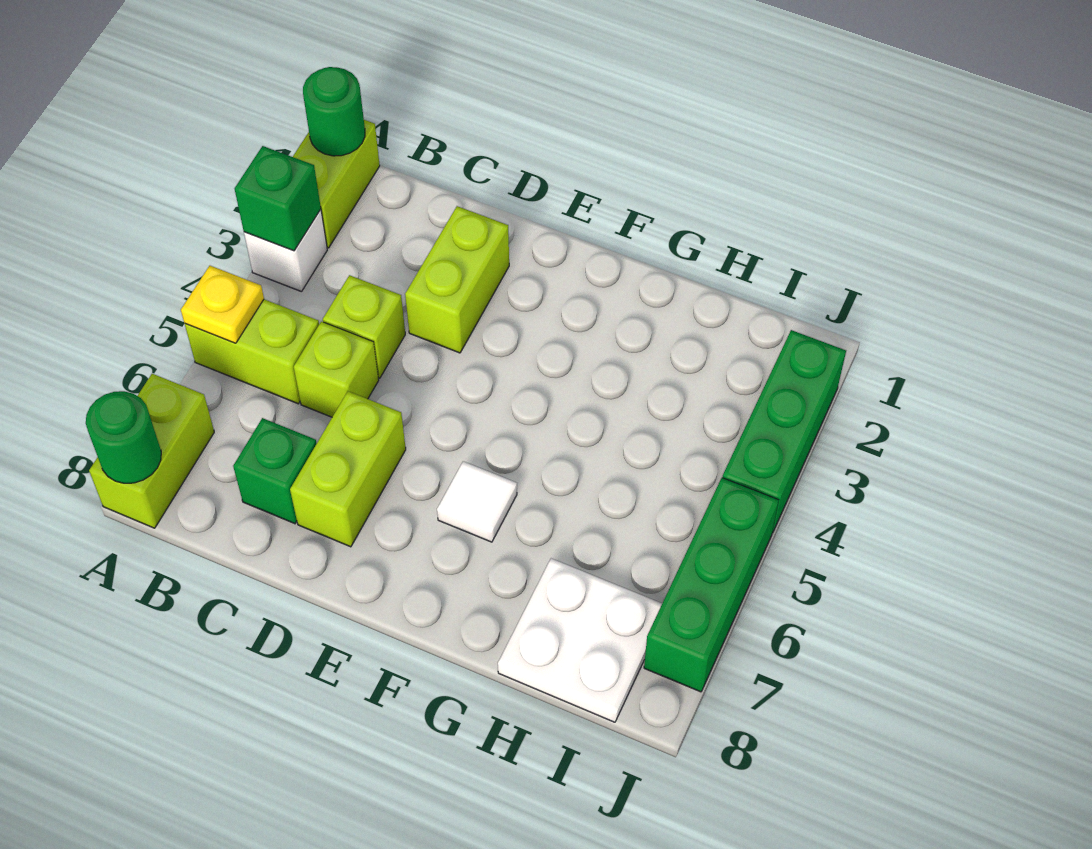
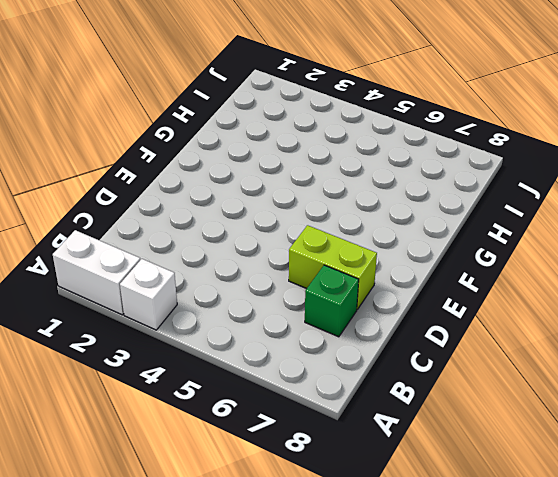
white 1x2 brick [53,230,140,315] -> lime 1x2 brick [293,120,380,248]
none -> lime 1x2 brick [185,299,319,404]
none -> lime 1x2 brick [89,374,214,528]
none -> lime 1x1 brick [323,275,405,378]

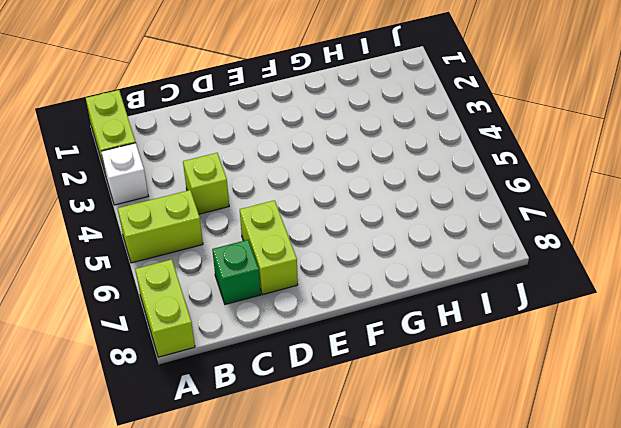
none -> lime 1x1 brick [294,322,379,417]
none -> lime 1x2 brick [405,206,509,353]
none -> white 1x1 tile [437,461,517,542]

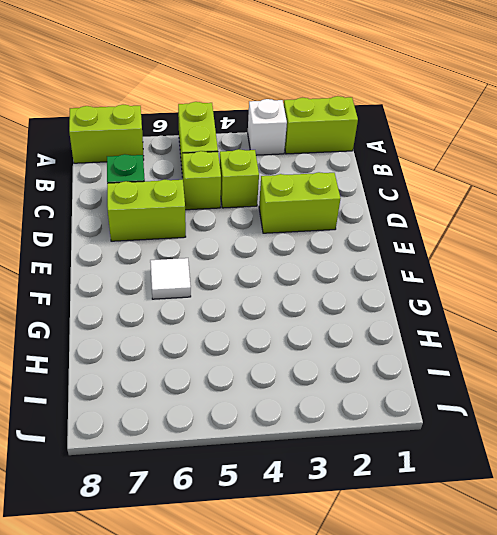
none -> white 2x2 plate [498,558,662,722]
none -> green 1x3 brick [722,330,846,533]
none -> green 1x3 brick [644,478,779,692]

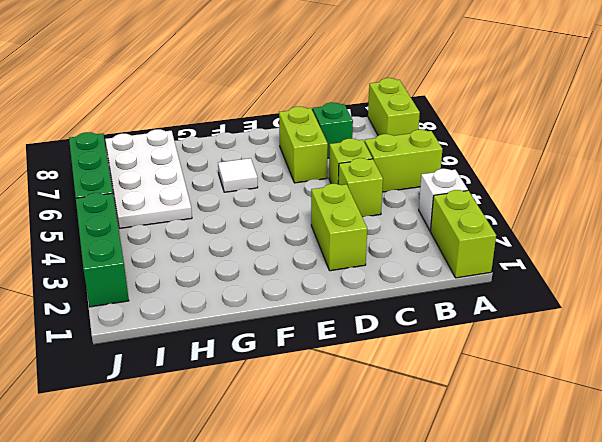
white 2x4 plate [105,129,192,228] -> white 2x2 plate [498,558,662,722]
none -> green 1x1 round brick [303,67,365,156]
none -> green 1x1 brick [235,146,321,251]
none -> yellow 1x1 plate [181,266,264,343]

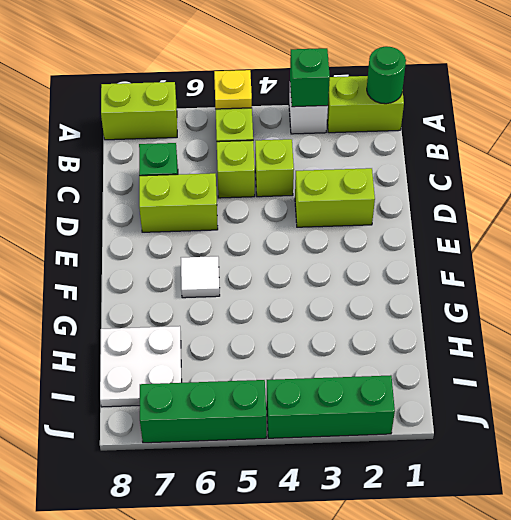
none -> green 1x1 round brick [86,391,161,483]

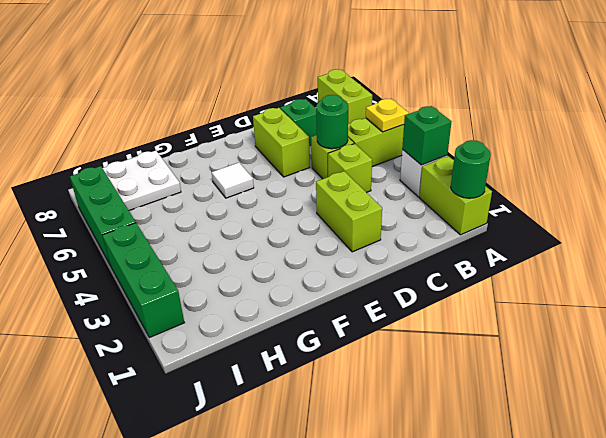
green 1x1 round brick [316,95,348,149] -> green 1x1 round brick moved to [86,391,161,483]

